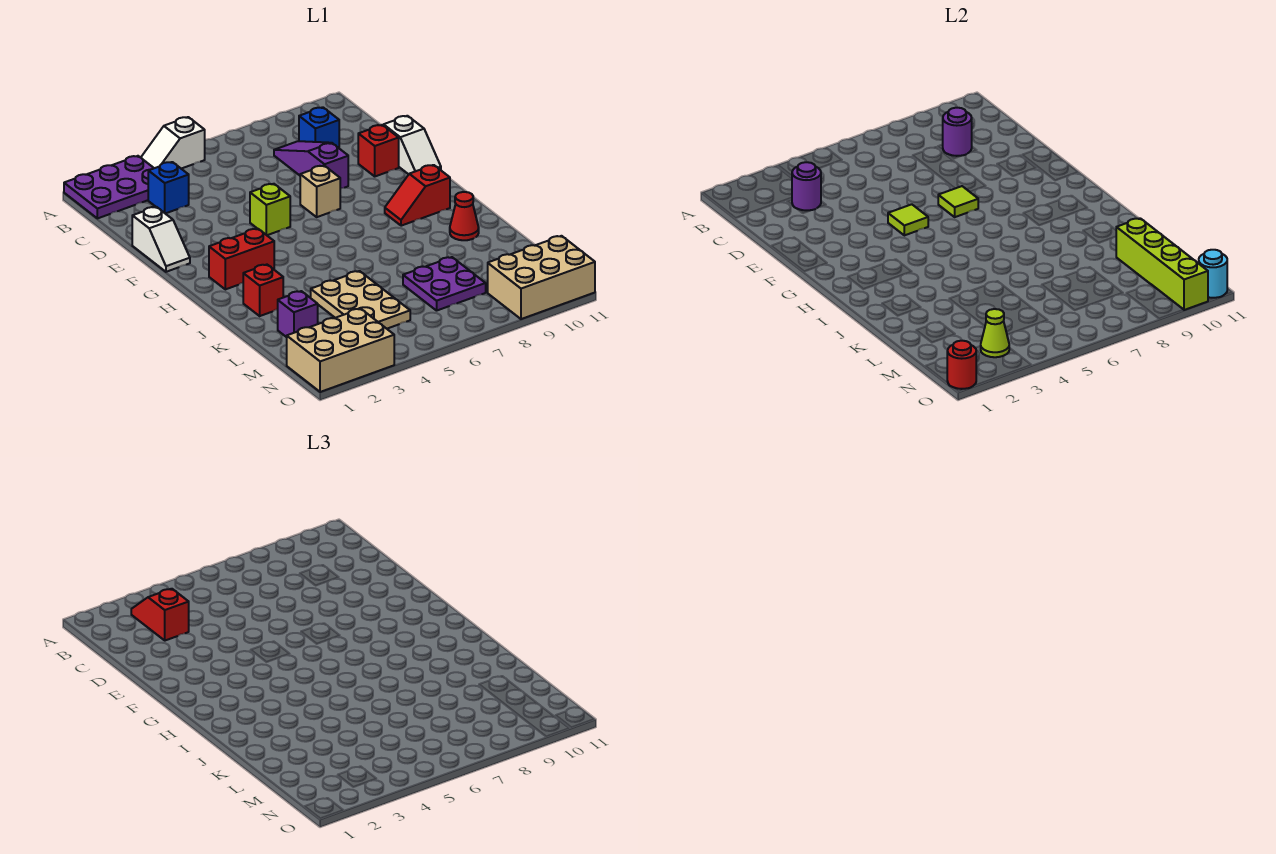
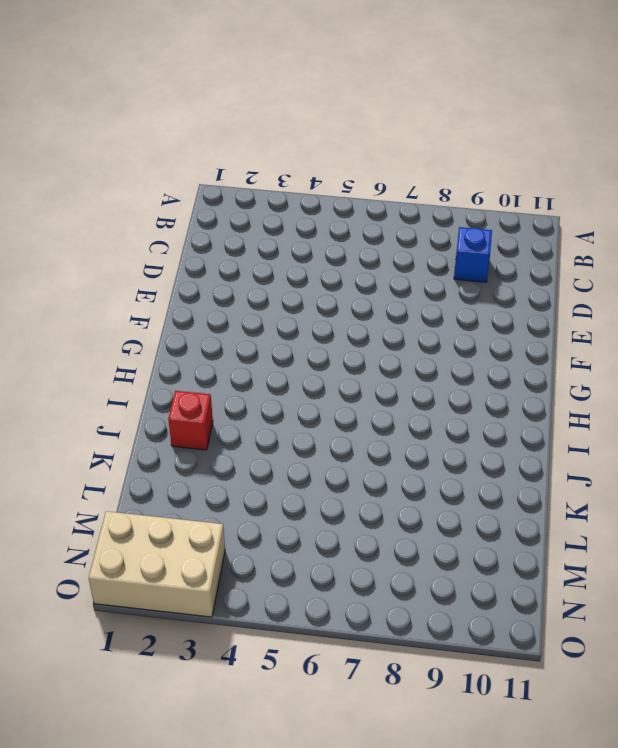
none -> purple 2x3 plate [64,156,154,218]
none -> white 1x2 slope [141,117,205,169]
none -> blue 1x1 brick [148,162,189,214]

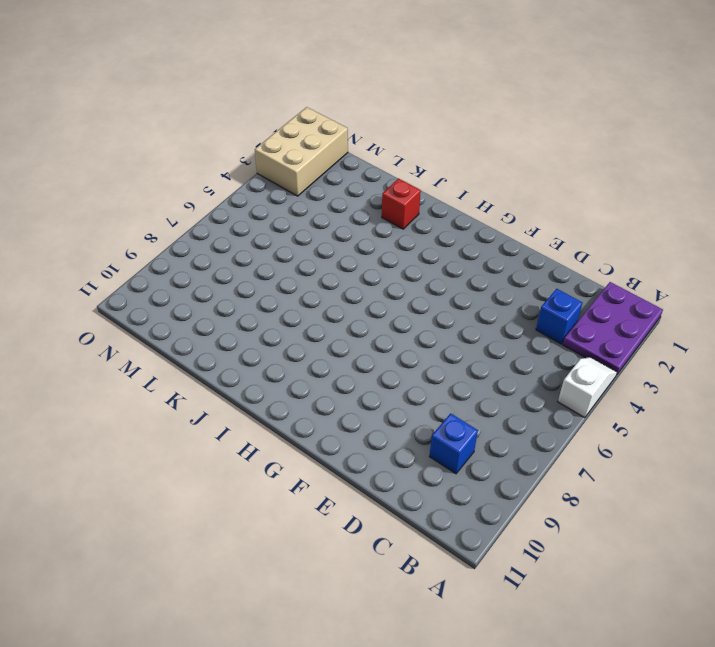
none -> purple 1x3 slope [274,141,348,188]
none -> white 1x2 slope [132,207,190,272]
none -> red 1x1 brick [358,125,399,176]

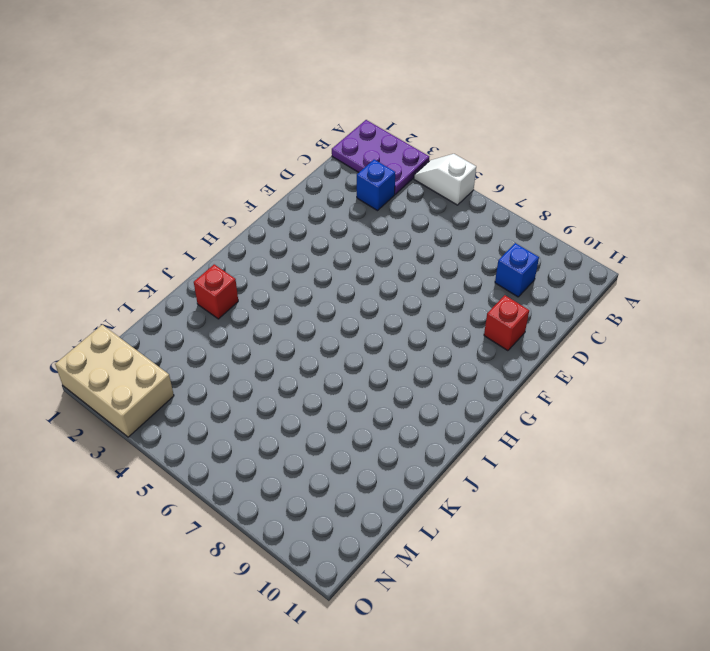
none -> purple 1x3 slope [274,141,348,188]
none -> white 1x2 slope [132,207,190,272]
none -> white 1x2 slope [384,116,441,174]

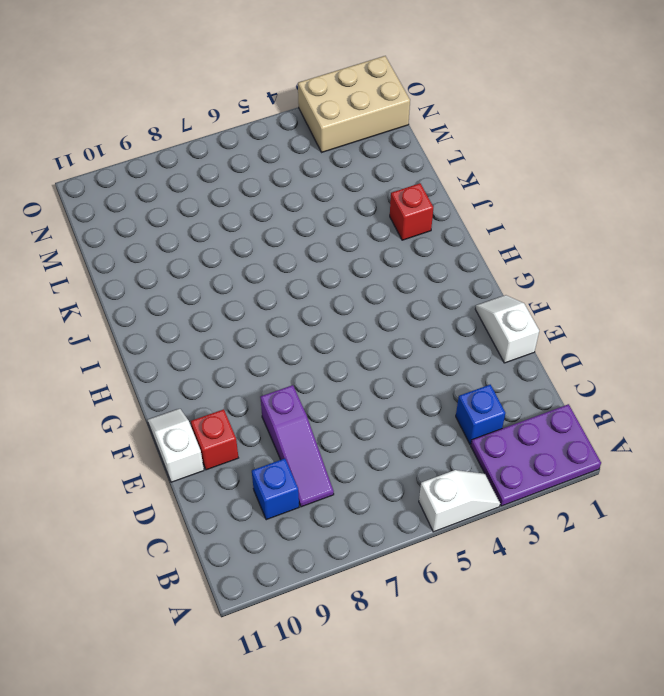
none -> lime 1x1 brick [250,184,290,235]
none -> tan 1x1 brick [300,166,340,217]
none -> red 1x2 brick [209,229,274,289]

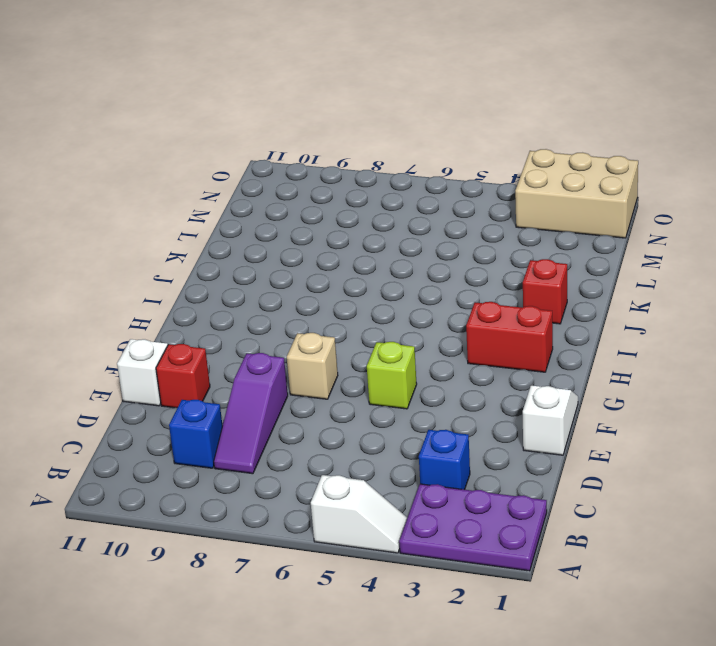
none -> red 1x2 slope [385,165,450,226]
none -> red 1x1 cone [450,192,479,240]
none -> tan 2x3 plate [311,271,410,329]

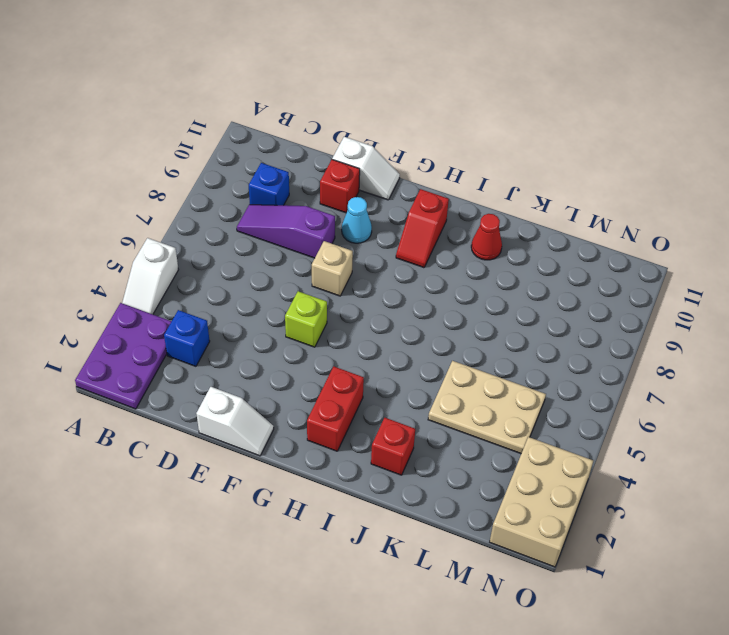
cyan 1x1 cone [342,197,372,243] -> none
none -> purple 1x1 brick [278,291,318,337]
none -> purple 2x2 plate [403,257,486,311]
none -> tan 2x3 brick [488,236,595,319]

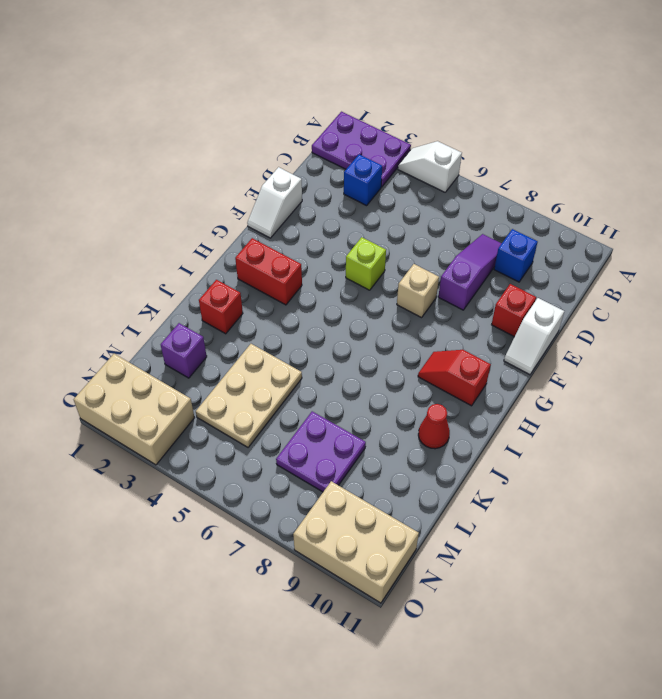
none -> purple 1x1 round brick [792,162,821,210]
none -> purple 1x1 round brick [943,108,972,156]
none -> lime 1x1 tile [888,204,928,235]

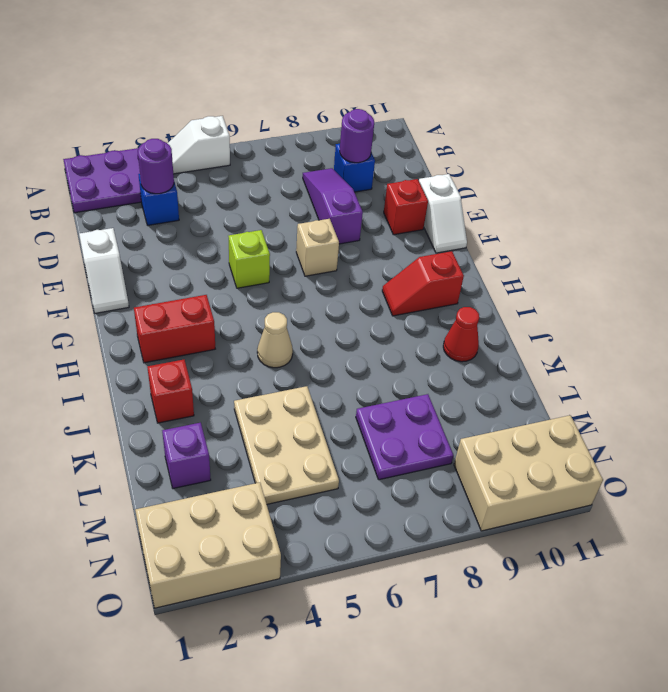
tan 1x1 cone [257,312,293,368] -> none
none -> lime 1x1 tile [888,204,928,235]
none -> lime 1x1 tile [938,186,978,217]
none -> lime 1x4 brick [1116,218,1208,310]

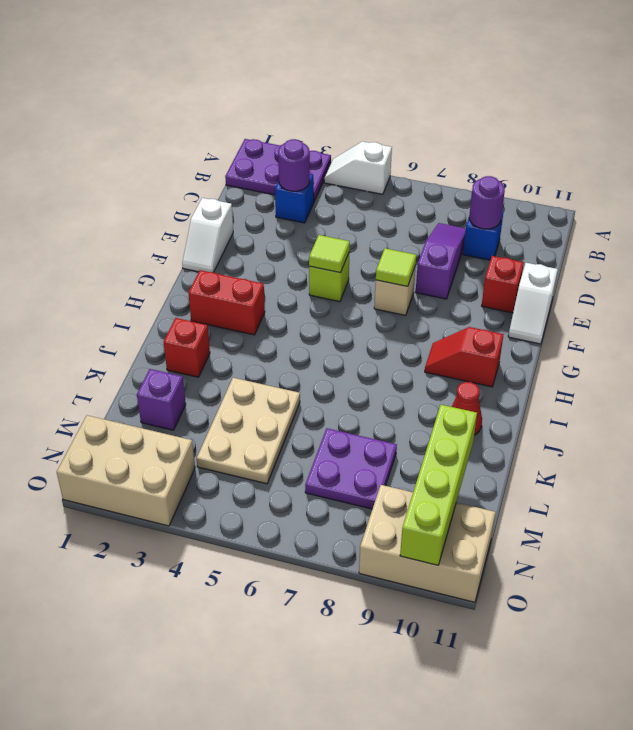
none -> lime 1x1 cone [981,309,1009,357]
none -> red 1x1 round brick [947,341,976,389]
none -> cyan 1x1 round brick [1199,250,1227,298]

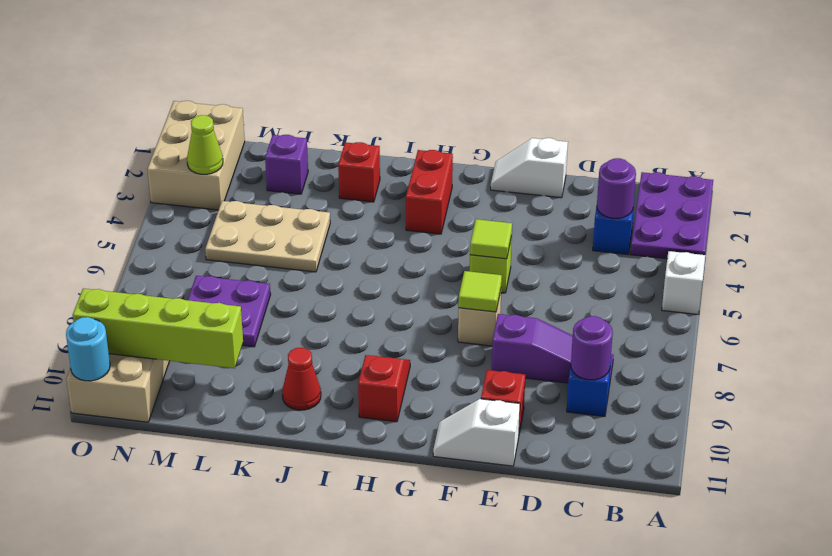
none -> red 1x1 round brick [947,341,976,389]
none -> red 1x2 slope [131,589,189,641]

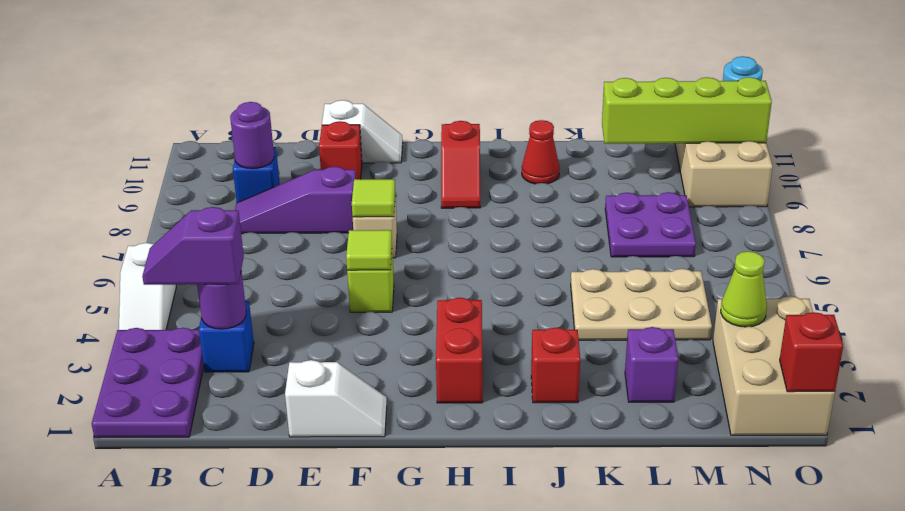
purple 1x2 slope [142,207,244,285] -> red 1x2 slope [131,589,189,641]
red 1x1 brick [780,312,843,392] -> red 1x1 round brick [947,341,976,389]

